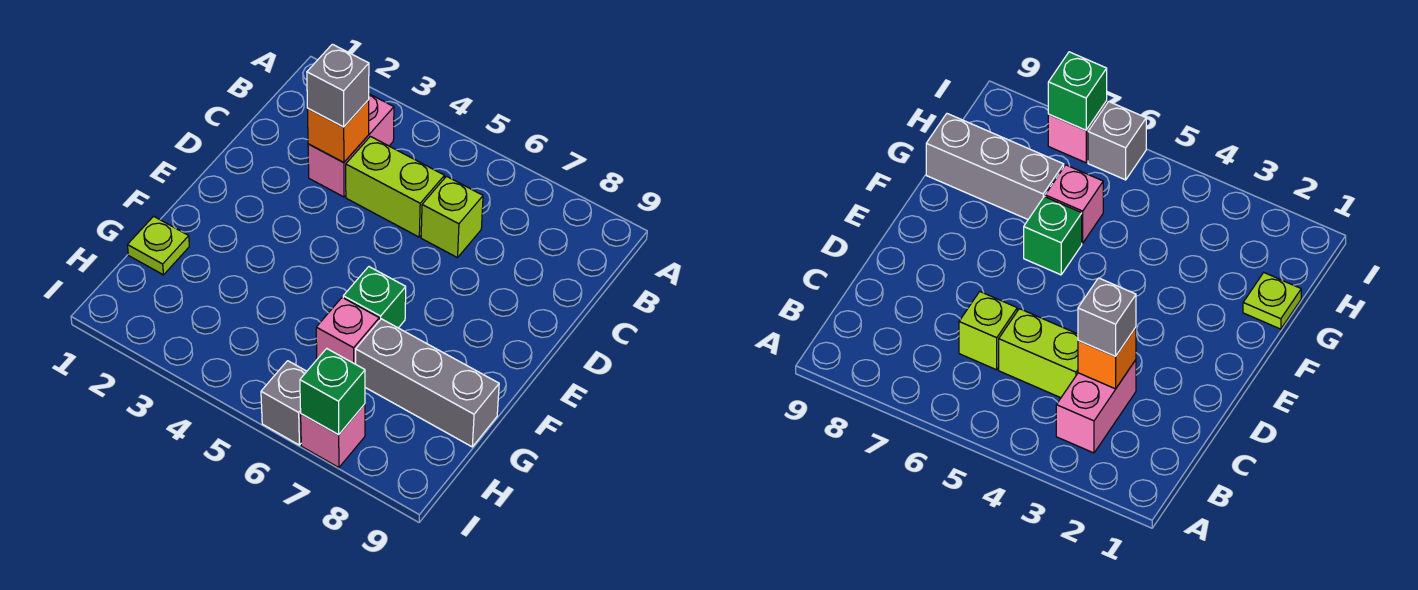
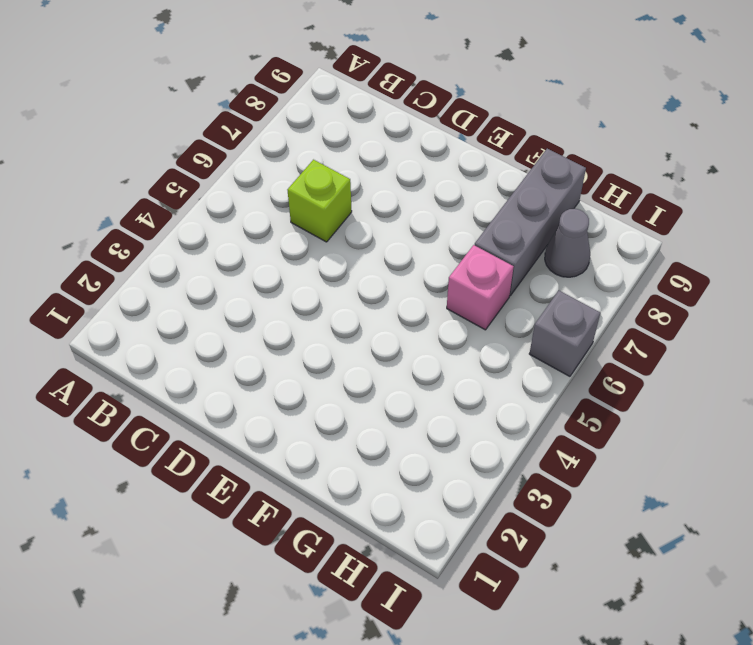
grey 1x1 cone [545,209,590,277] -> none
none -> pink 1x2 brick [308,94,394,197]
none -> lime 1x2 brick [346,136,445,237]
none -> green 1x1 brick [343,267,406,328]

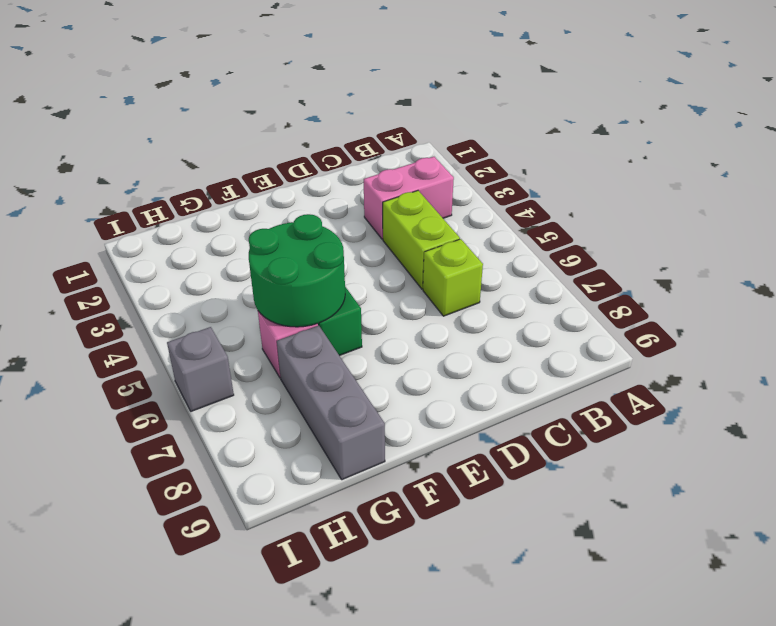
green 2x2 round brick [249,214,345,327] -> none
none -> lime 1x1 plate [127,216,189,275]
none -> pink 1x1 brick [301,404,365,468]
none -> orange 1x1 brick [308,100,369,163]

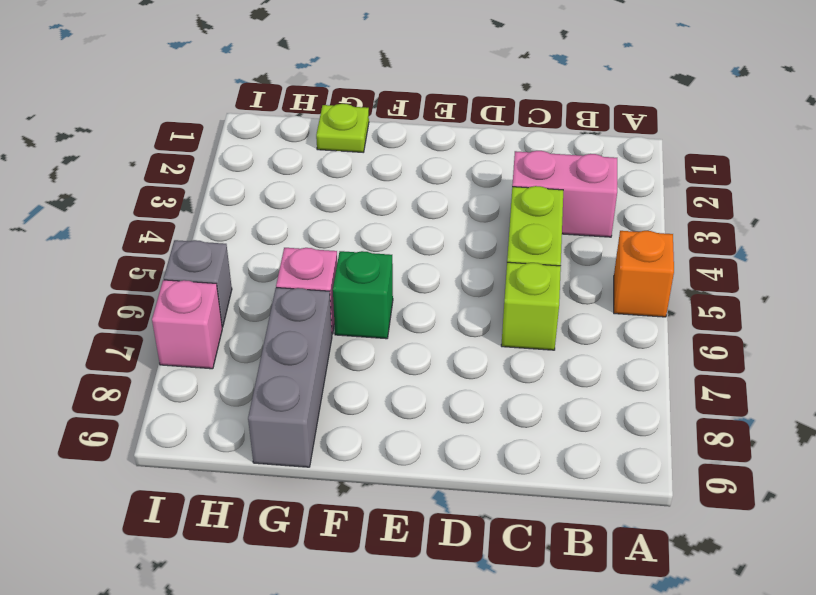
orange 1x1 brick [614,231,674,317] -> orange 1x1 brick moved to [308,100,369,163]
none -> green 1x1 brick [300,349,365,435]
none -> grey 1x1 brick [307,44,369,127]

